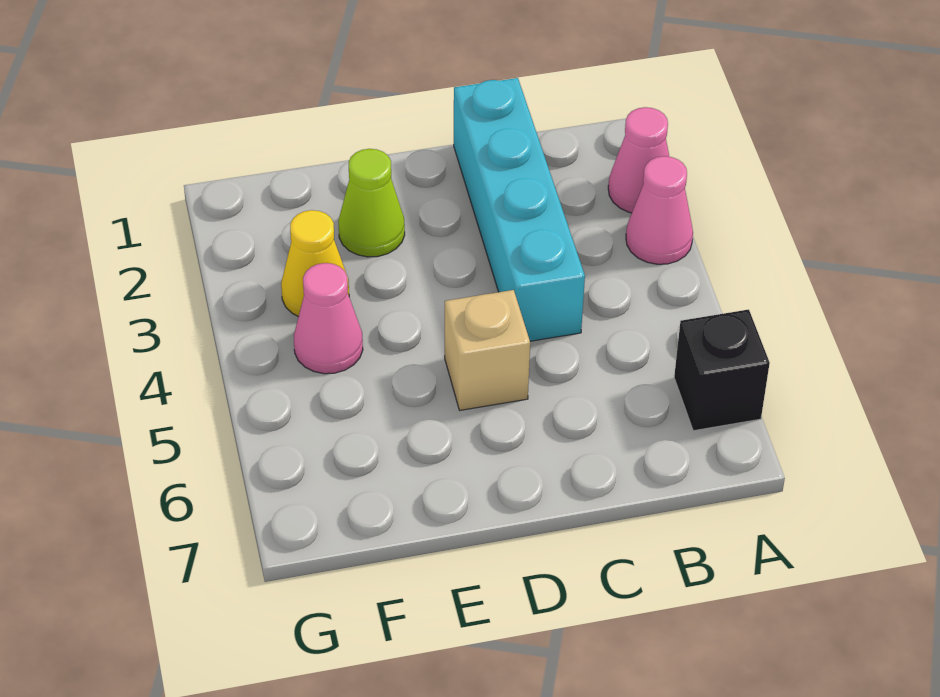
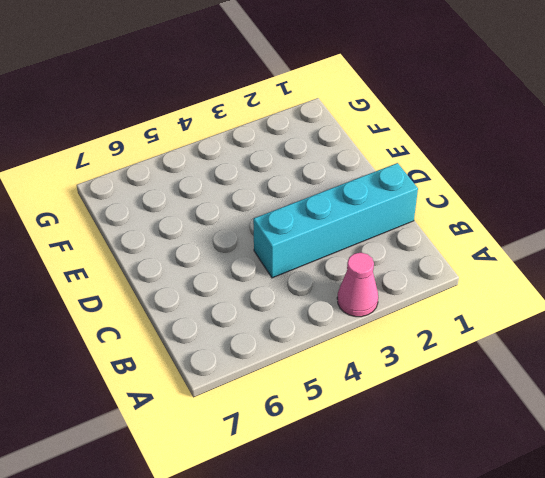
none -> pink 1x1 cone [608,107,669,213]
none -> black 1x1 brick [674,310,770,431]

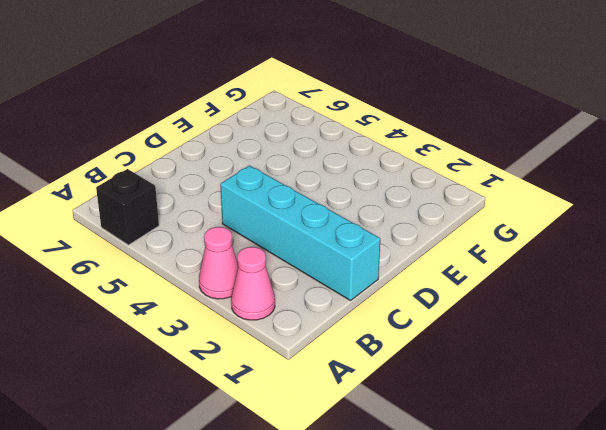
none -> tan 1x1 brick [445,290,530,410]
none -> lime 1x1 cone [338,149,405,257]

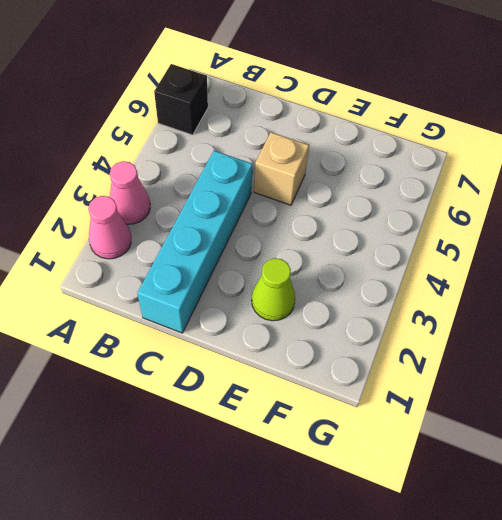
none -> yellow 1x1 cone [281,210,349,317]
none -> pink 1x1 cone [294,263,363,374]

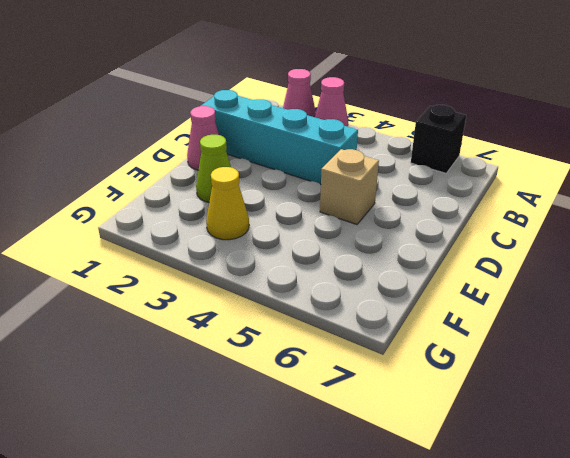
pink 1x1 cone [187,106,219,170] -> pink 1x1 cone moved to [294,263,363,374]

